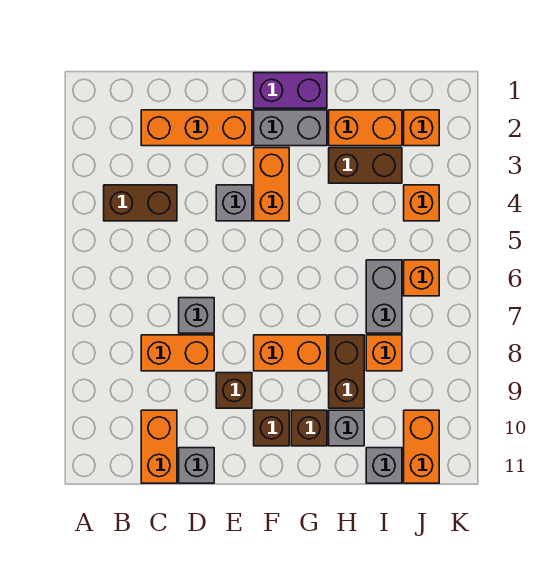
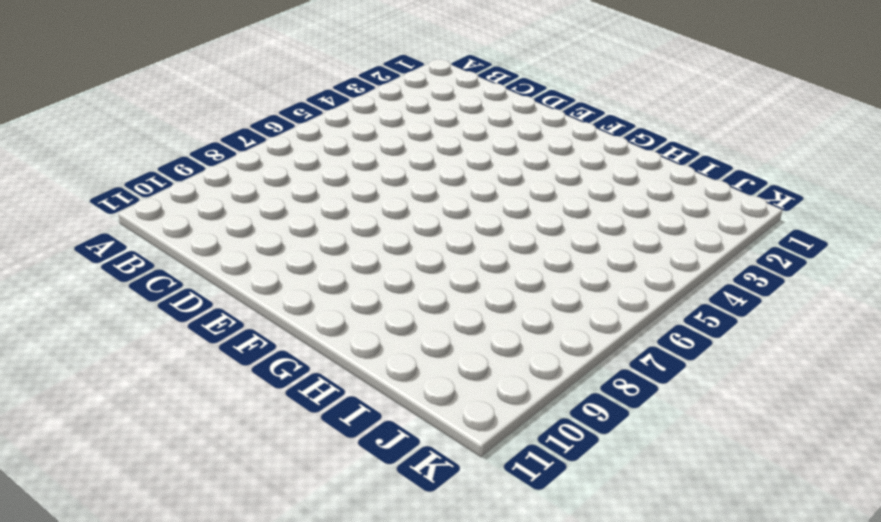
none -> brown 1x2 brick [104,185,177,221]
none -> orange 1x3 brick [141,110,252,146]
none -> orange 1x2 brick [141,335,214,371]

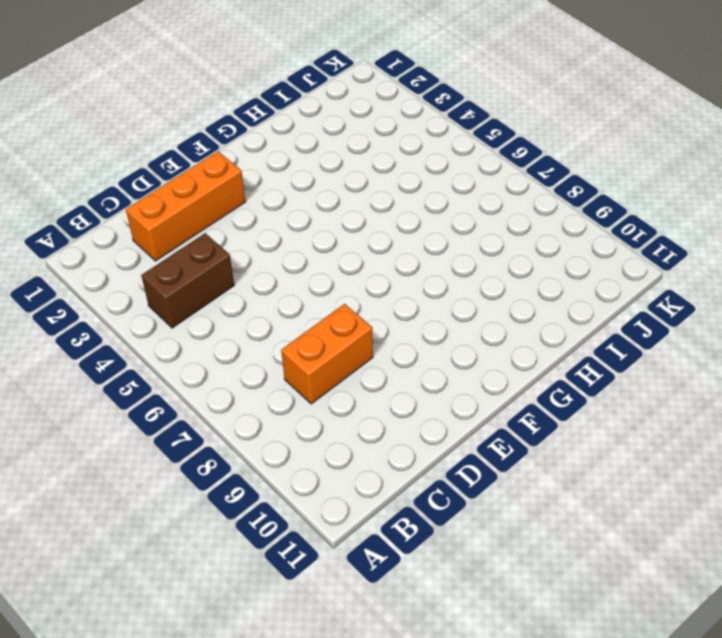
none -> orange 1x2 brick [141,410,177,483]
none -> grey 1x1 brick [179,298,214,333]
none -> grey 1x1 brick [179,448,214,483]

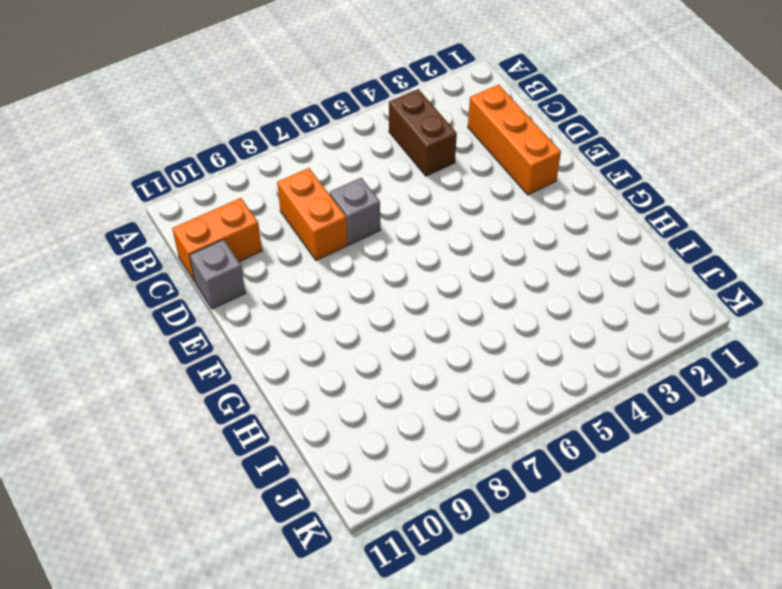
none -> grey 1x1 brick [216,185,252,221]
none -> brown 1x1 brick [216,373,252,408]
none -> purple 1x2 brick [254,73,327,108]

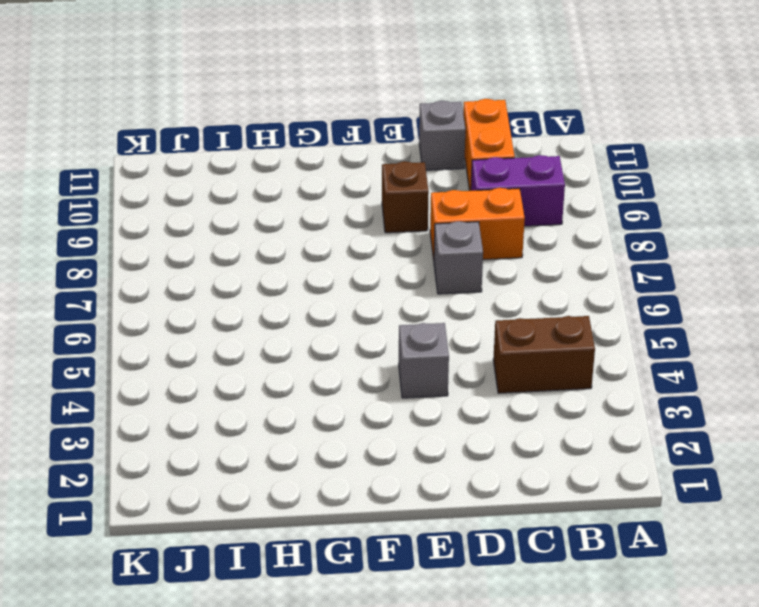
purple 1x2 brick [471,155,565,226] -> purple 1x2 brick moved to [254,73,327,108]
none -> orange 1x3 brick [141,110,252,146]
none -> grey 1x2 brick [254,110,327,146]
none -> orange 1x2 brick [254,148,289,221]

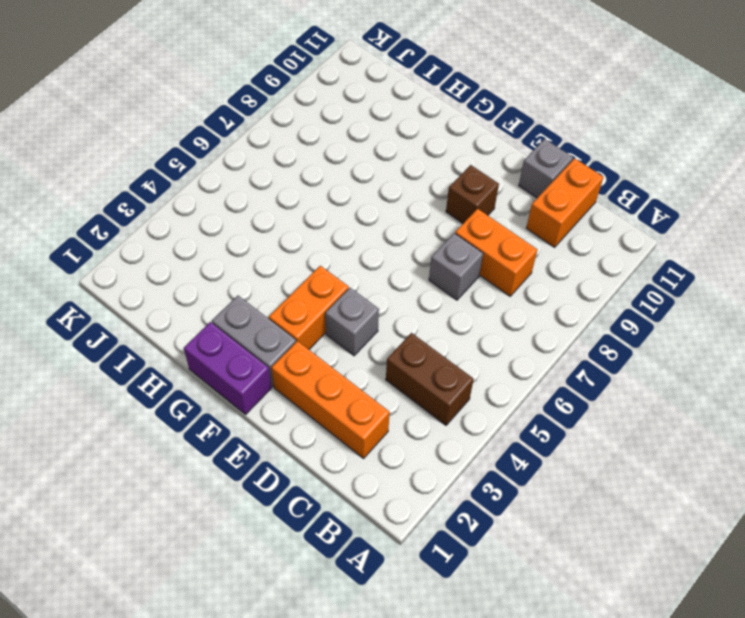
none -> orange 1x2 brick [254,335,327,371]
none -> brown 1x1 brick [254,410,289,446]
none -> brown 1x1 brick [291,410,327,446]

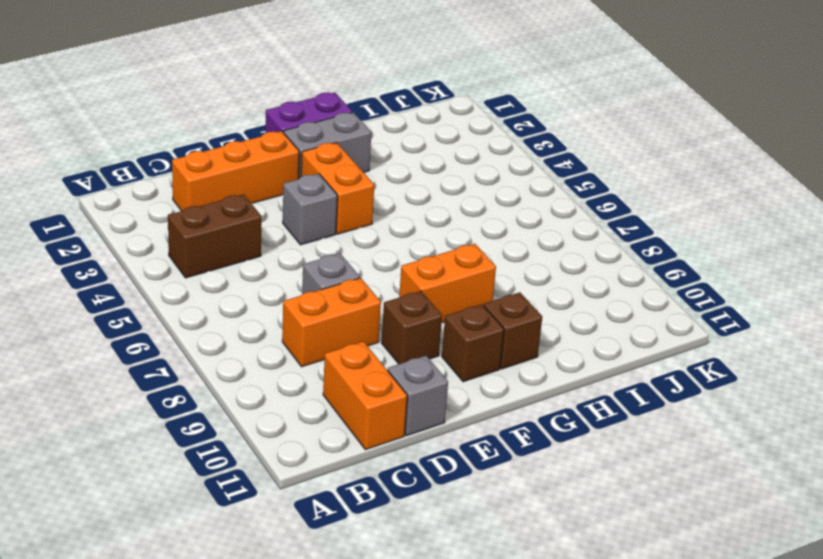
none -> orange 1x2 brick [329,110,402,146]
none -> brown 1x2 brick [329,148,402,183]
none -> brown 1x2 brick [329,335,364,408]

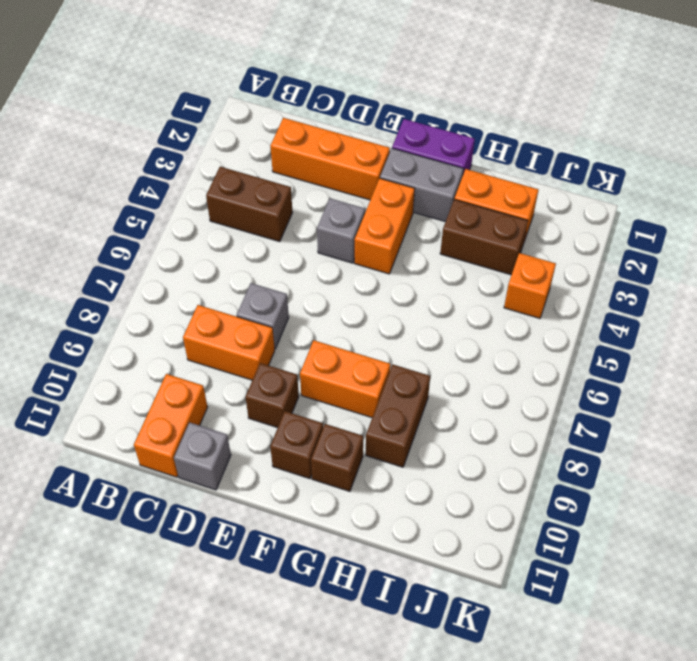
none -> grey 1x1 brick [329,410,364,446]
none -> grey 1x2 brick [366,260,402,333]
none -> orange 1x1 brick [366,335,402,371]

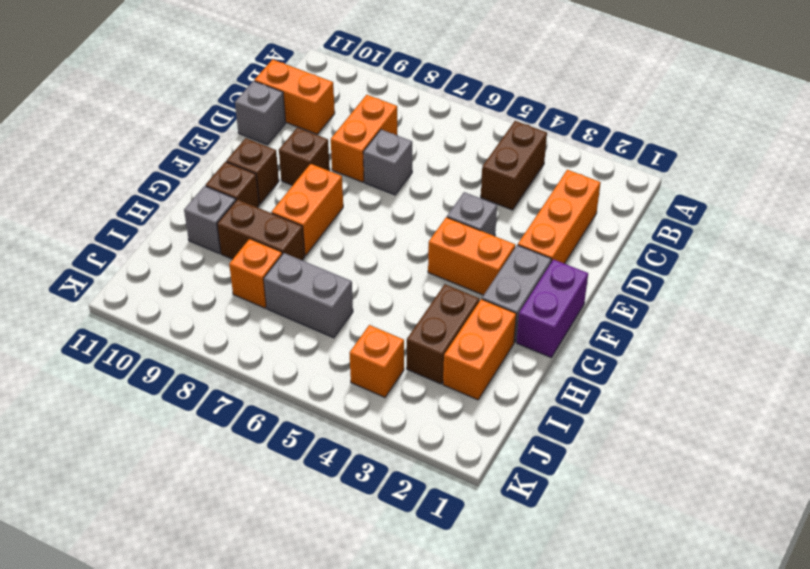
none -> grey 1x1 brick [366,448,402,483]
none -> orange 1x1 brick [404,110,439,146]
none -> orange 1x1 brick [404,260,439,296]

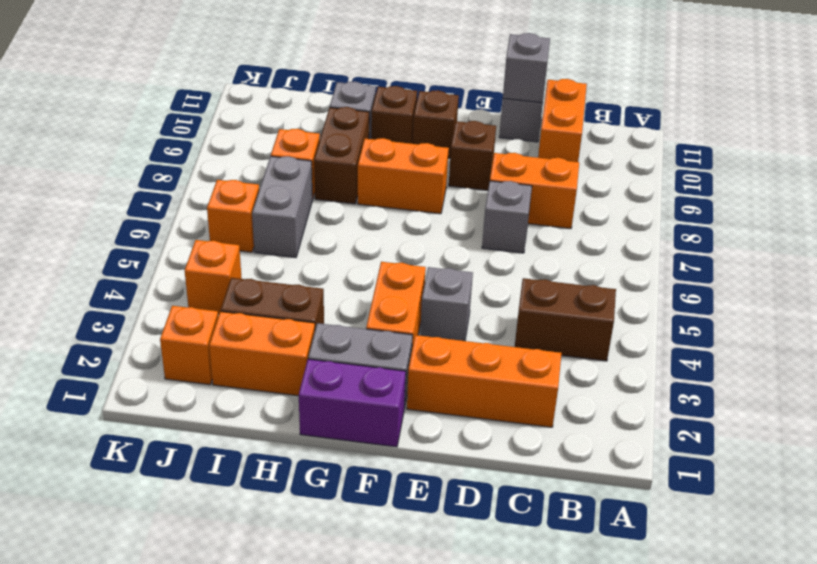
grey 1x1 brick [503,33,550,103] -> grey 1x1 brick moved to [366,448,402,483]
none -> orange 1x2 brick [404,410,439,483]

